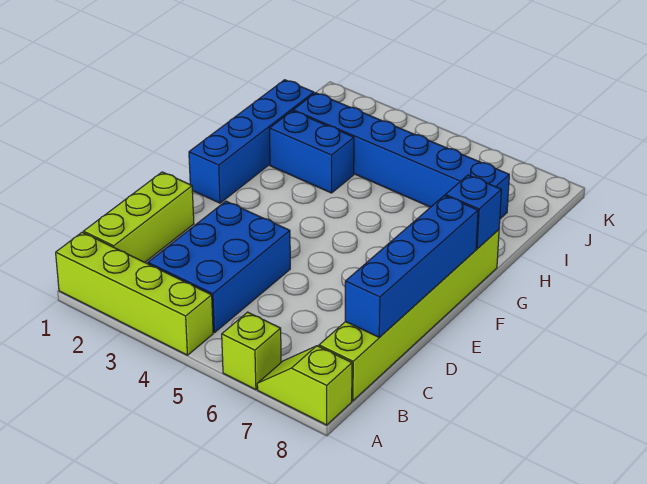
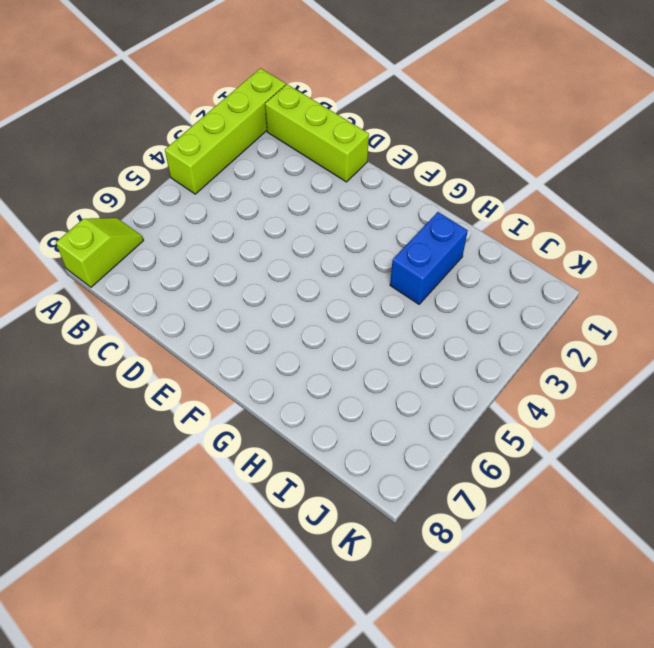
none -> lime 1x1 brick [222,312,281,390]
none -> blue 2x3 brick [148,201,290,333]

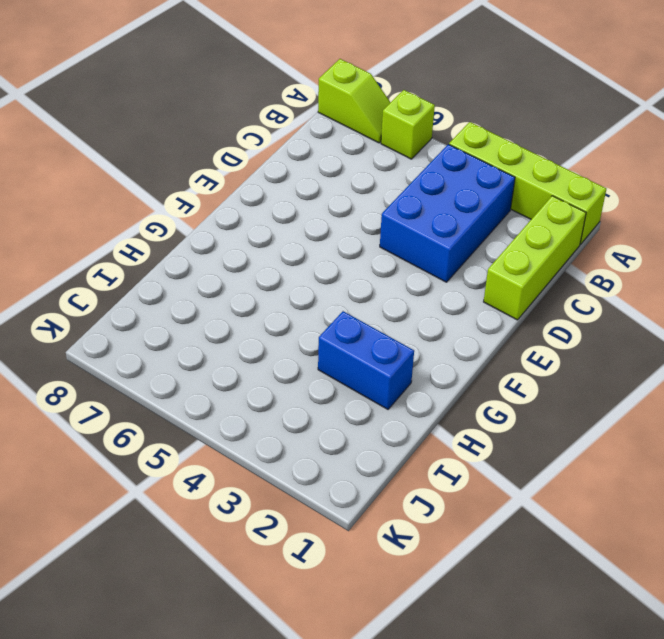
none -> lime 1x6 brick [319,230,499,401]
none -> blue 1x4 brick [189,80,314,203]

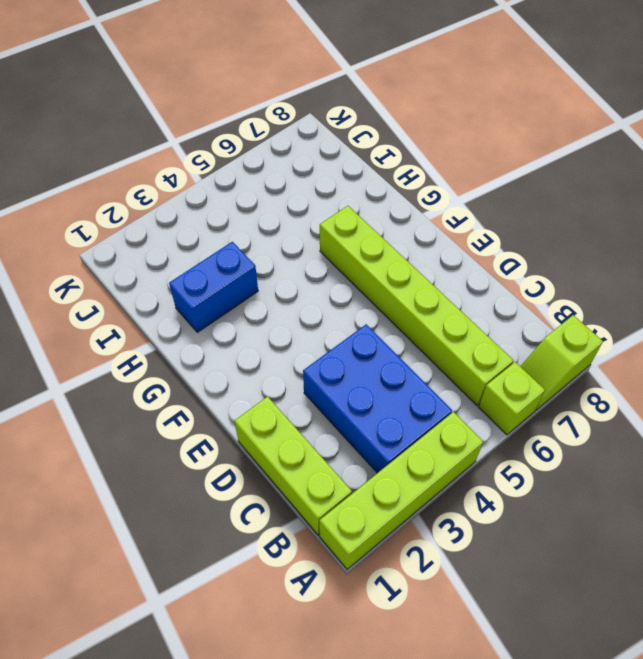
lime 1x6 brick [320,206,513,405] -> lime 1x6 brick moved to [319,230,499,401]
none -> blue 1x4 brick [189,80,314,203]
none -> blue 1x6 brick [293,93,509,219]

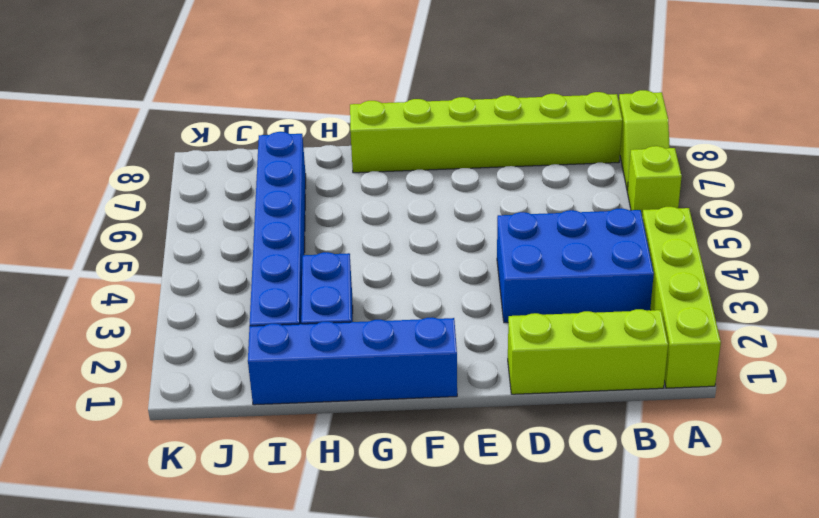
none -> blue 1x4 brick [345,196,478,337]
none -> blue 1x1 brick [445,175,501,249]

